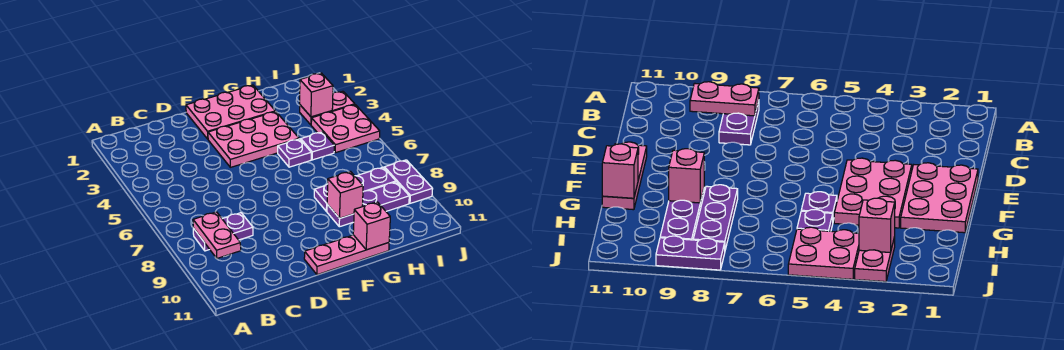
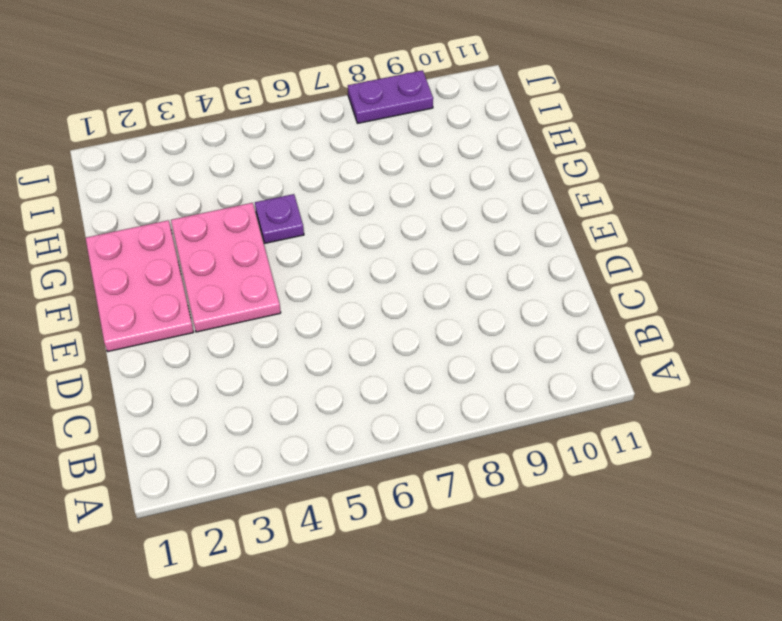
none -> purple 1x2 plate [193,213,253,251]
none -> pink 1x3 plate [304,235,389,275]
none -> purple 1x3 plate [314,167,396,211]

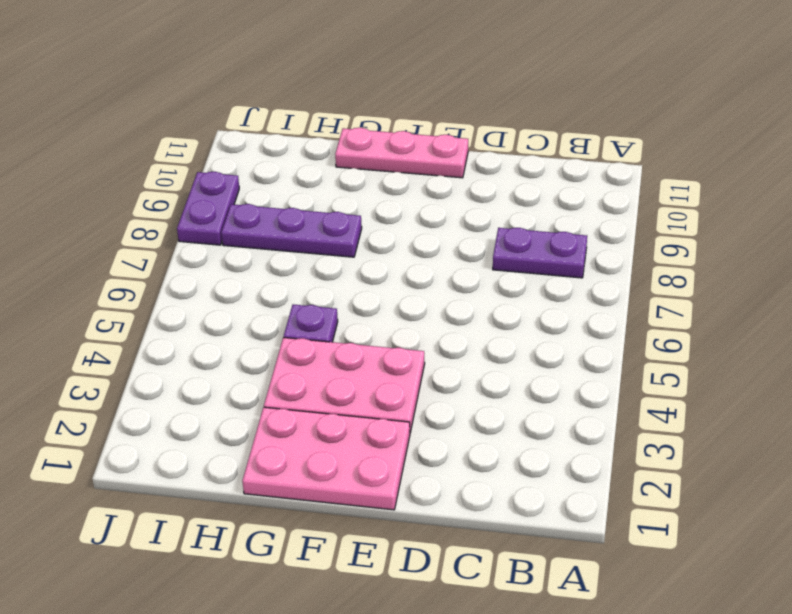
none -> purple 1x3 plate [327,182,409,227]
none -> purple 1x1 plate [300,132,334,160]
none -> pink 1x2 plate [300,91,355,125]

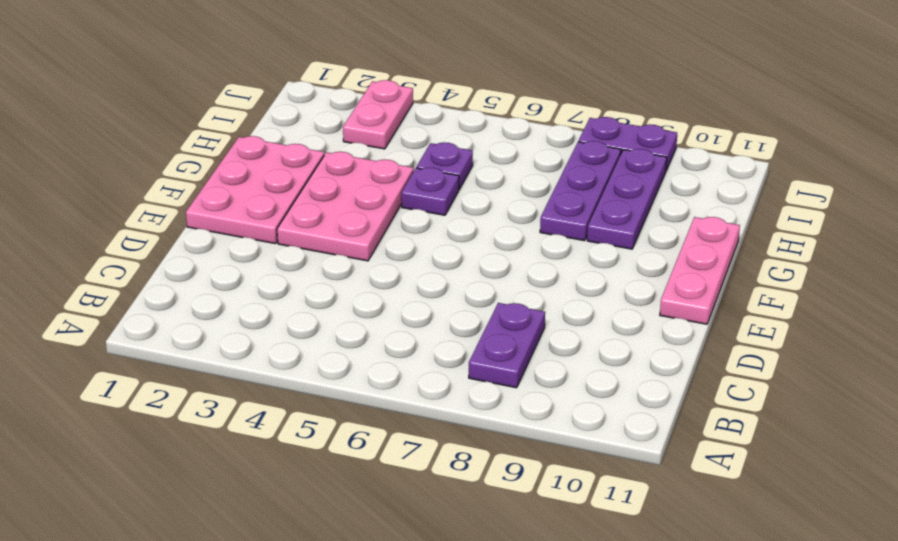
none -> pink 2x2 plate [311,105,380,153]
none -> pink 1x2 plate [193,212,241,258]
none -> pink 1x1 brick [327,172,363,218]

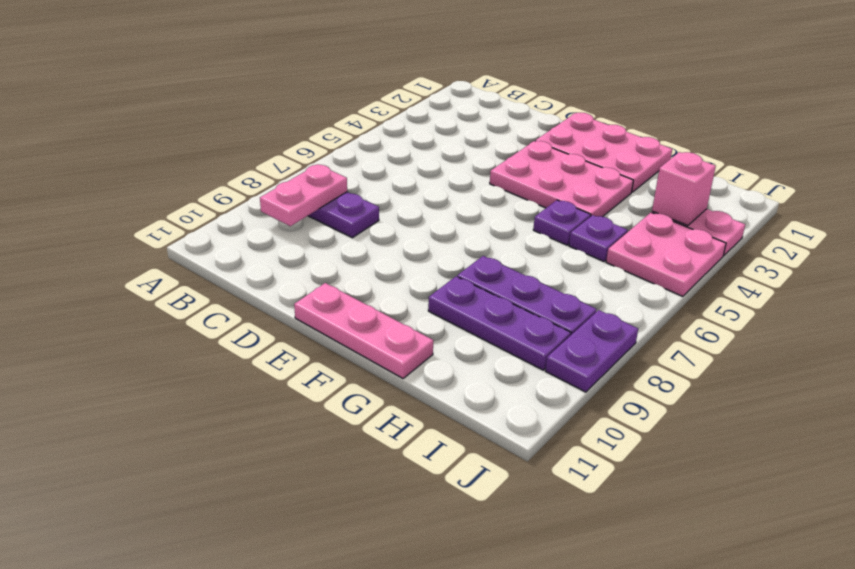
none -> pink 1x1 brick [327,172,363,218]
none -> pink 1x1 brick [353,202,390,250]

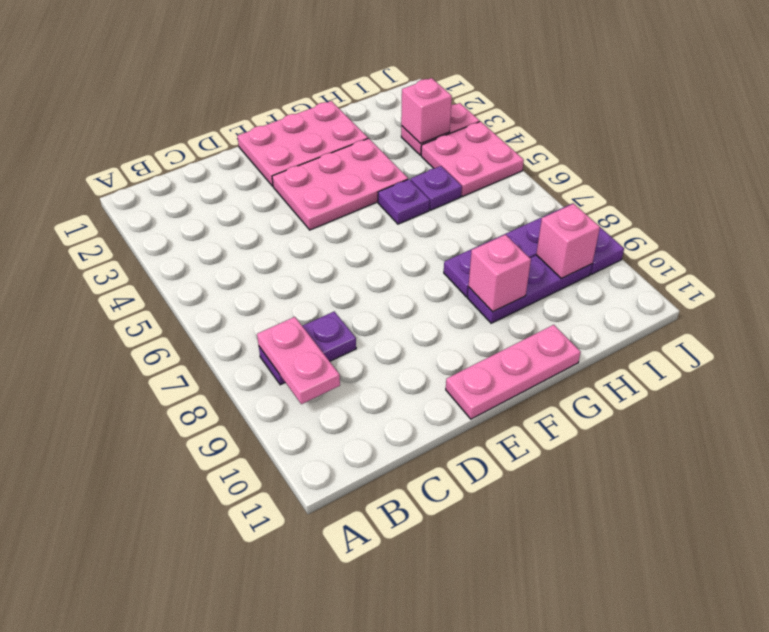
pink 1x1 brick [536,204,600,278] -> pink 1x1 brick moved to [353,202,390,250]

